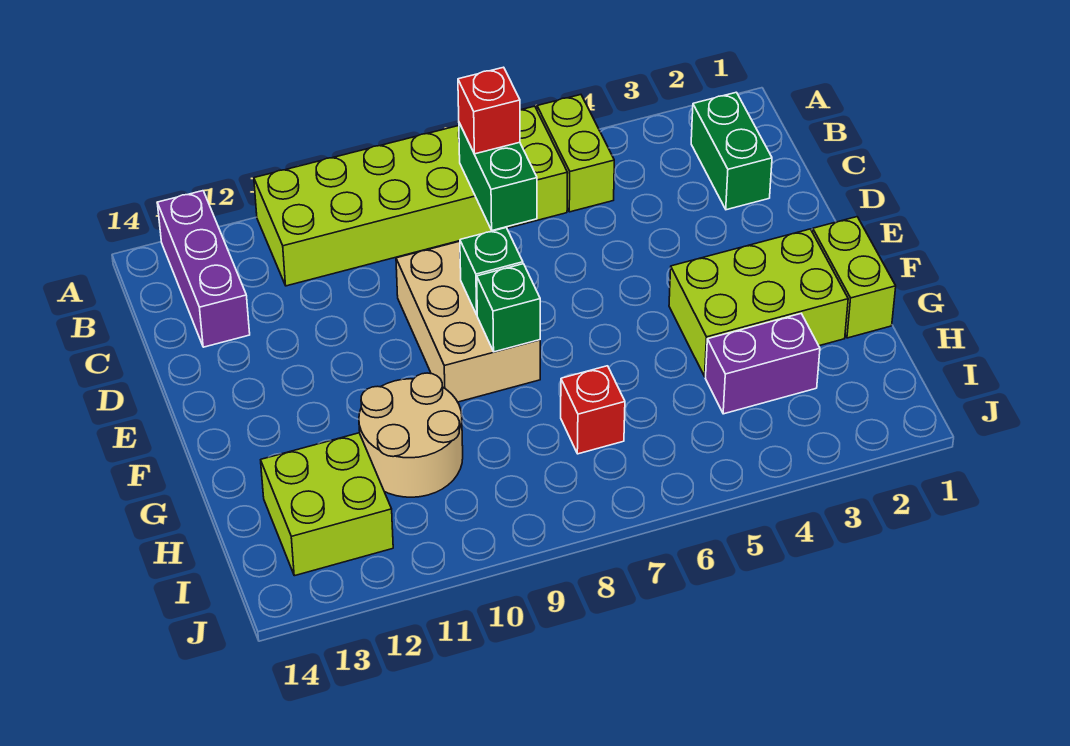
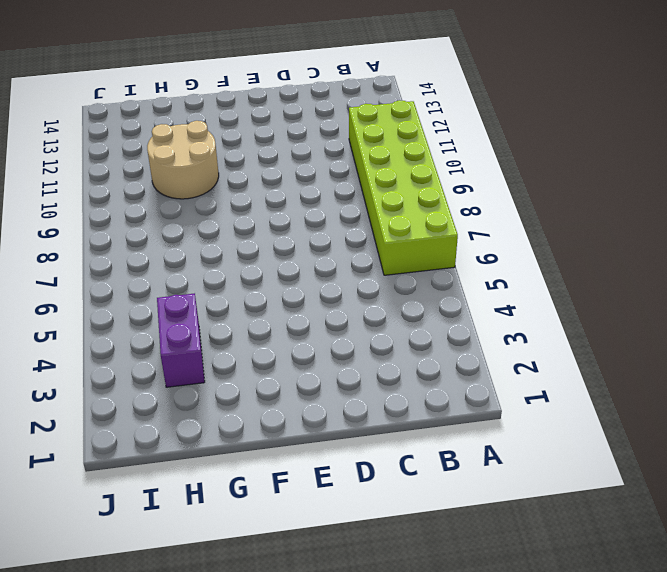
none -> lime 1x2 brick [537,95,614,212]
none -> purple 1x3 brick [157,191,250,347]
none -> green 1x2 brick [691,92,772,210]

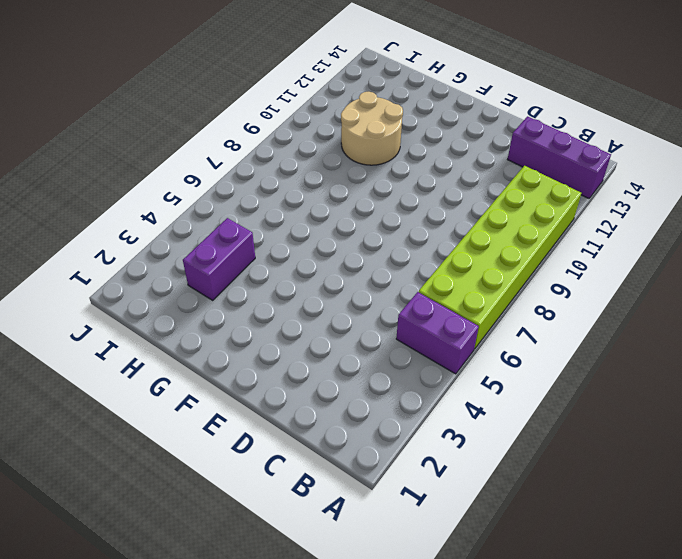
purple 1x2 brick [396,292,479,374] -> lime 1x2 brick [537,95,614,212]
none -> green 1x2 brick [691,92,772,210]
none -> tan 2x3 brick [396,241,540,402]
none -> lime 1x2 brick [812,217,896,338]

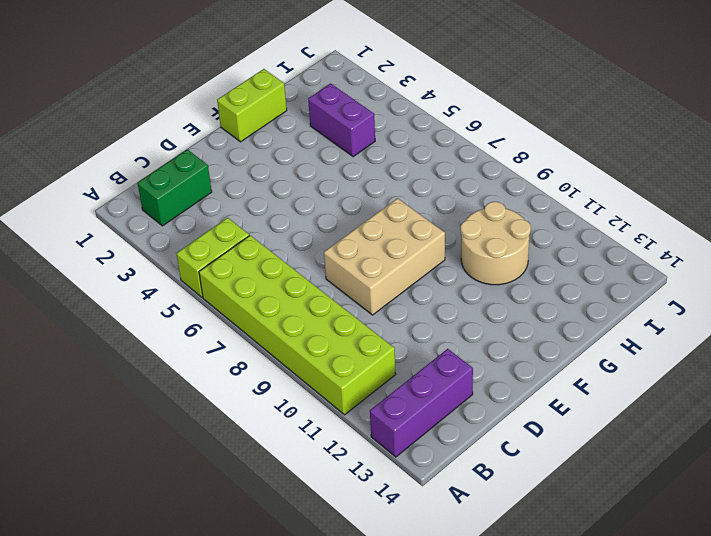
none -> lime 2x3 brick [669,229,848,377]
none -> red 1x1 brick [561,366,625,454]
none -> lime 2x2 brick [261,433,393,576]

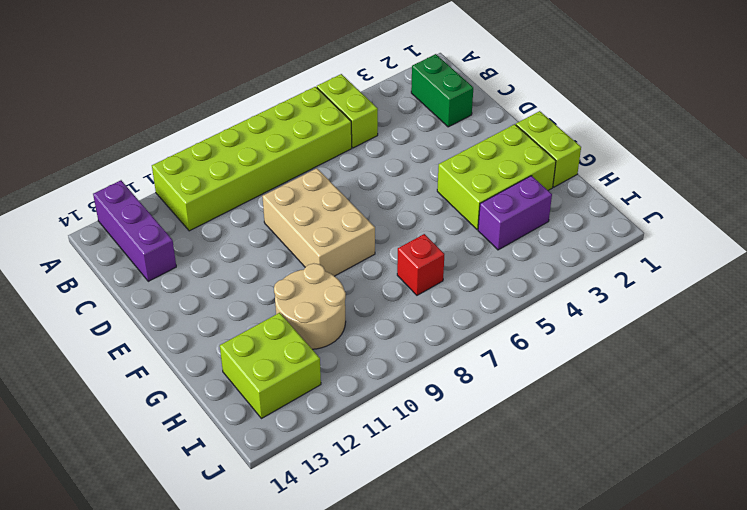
none -> green 1x2 brick [459,123,537,230]
none -> green 1x1 brick [460,228,523,315]
none -> green 1x1 brick [477,264,540,352]

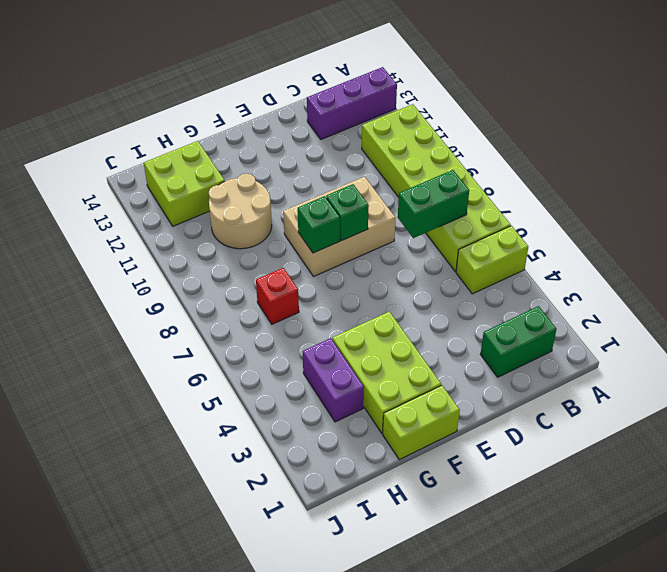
none -> red 1x1 brick [458,67,520,154]

